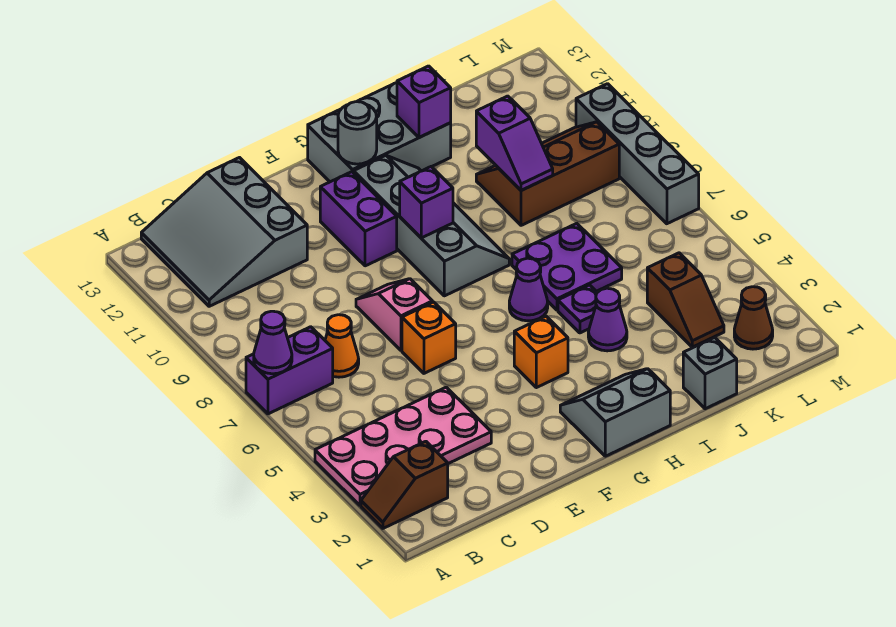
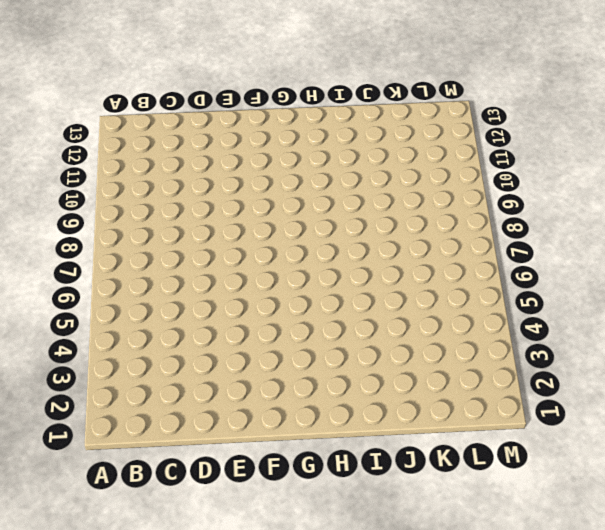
none -> brown 1x2 slope [361,441,448,528]
none -> pink 2x4 plate [315,387,491,506]
none -> purple 1x2 brick [246,327,333,414]

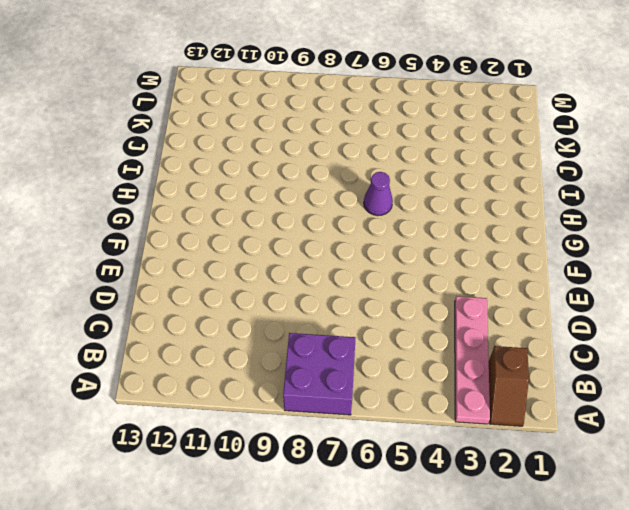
pink 1x4 plate [455,296,490,424] -> pink 2x4 plate [315,387,491,506]
purple 2x2 brick [283,333,355,415] -> purple 1x2 brick [246,327,333,414]
none -> grey 3x3 slope [141,158,307,306]
none -> orange 1x1 cone [325,315,359,377]
none -> orange 1x1 brick [402,302,456,373]

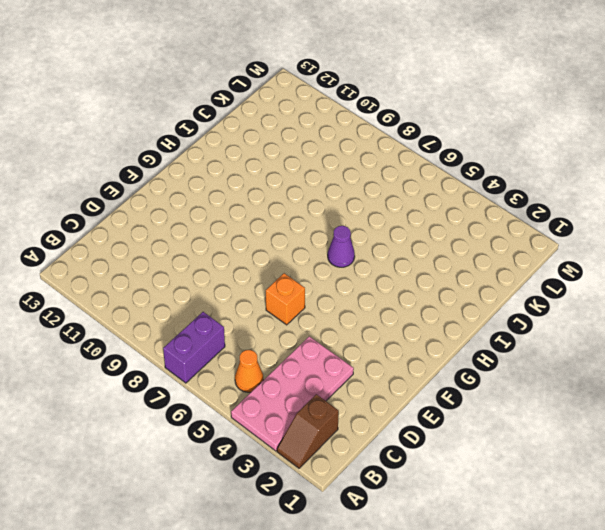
orange 1x1 cone [235,350,263,392] -> orange 1x1 cone moved to [325,315,359,377]
none -> grey 3x3 slope [141,158,307,306]
none -> pink 1x2 slope [356,279,433,350]
none -> purple 1x2 brick [320,172,397,266]

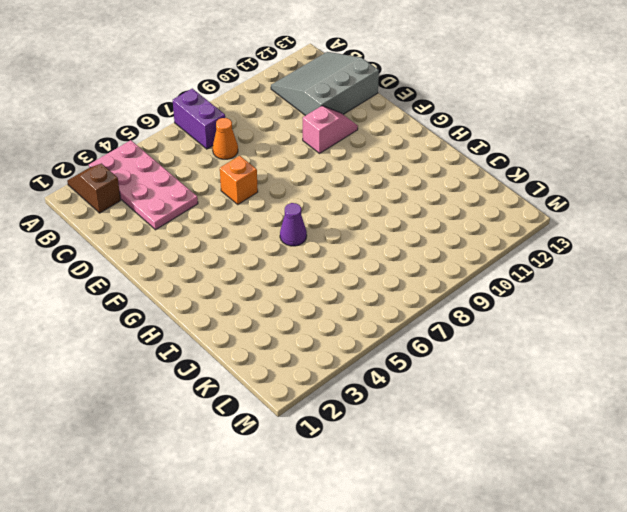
pink 1x2 slope [303,106,358,153] -> pink 1x2 slope moved to [356,279,433,350]
none -> purple 1x2 brick [320,172,397,266]
none -> grey 2x2 slope [560,369,670,456]
none -> orange 1x1 brick [514,316,568,388]

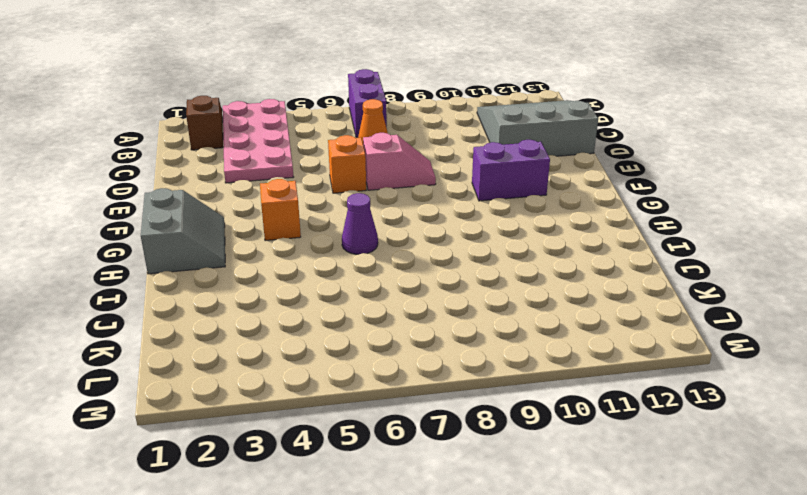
none -> grey 2x4 slope [354,156,509,296]
none -> grey 2x3 brick [308,83,451,182]
none -> purple 1x1 cone [588,288,627,351]

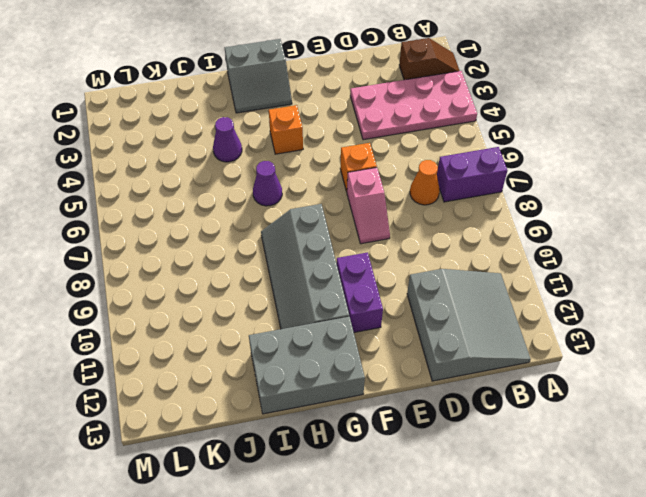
none -> purple 1x1 plate [558,285,597,333]
none -> purple 2x2 plate [512,223,622,310]
none -> grey 1x1 brick [683,337,737,409]

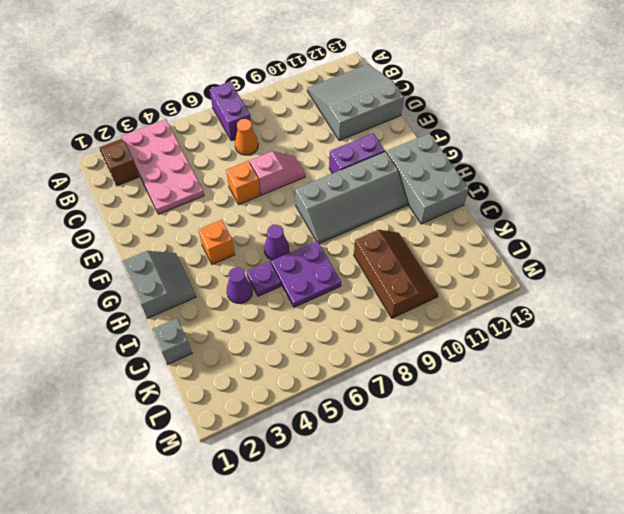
none -> brown 1x2 slope [647,253,724,347]
none -> brown 1x1 cone [734,287,773,349]
none -> grey 1x4 brick [576,84,699,224]

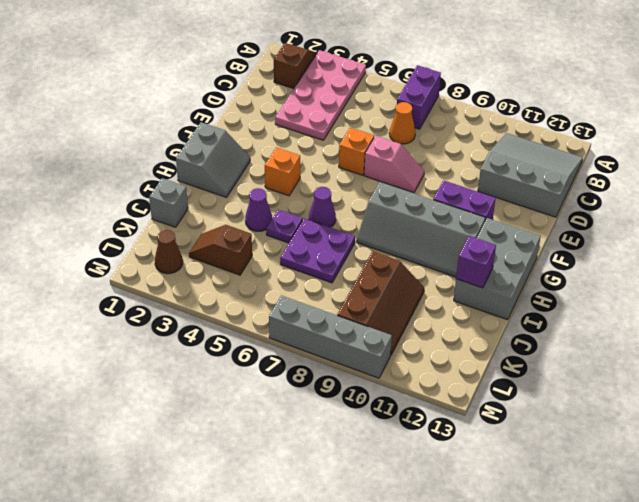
none -> purple 1x1 cone [254,311,292,374]
none -> purple 1x1 brick [400,167,453,238]
none -> grey 1x1 round brick [338,102,377,164]

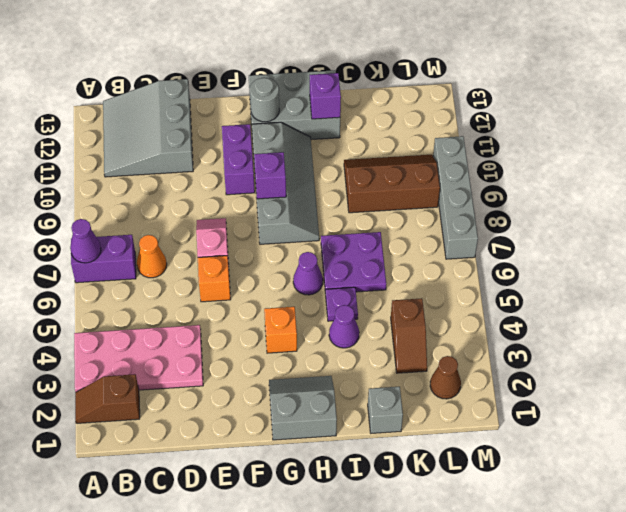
none -> purple 1x2 slope [476,96,553,191]

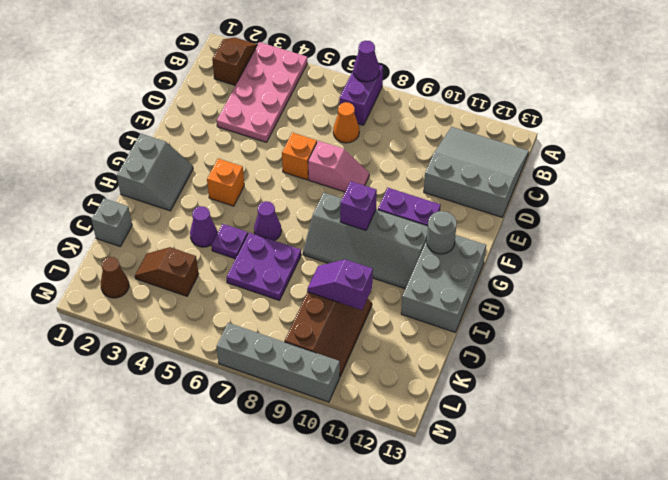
none -> purple 1x1 brick [397,66,451,137]

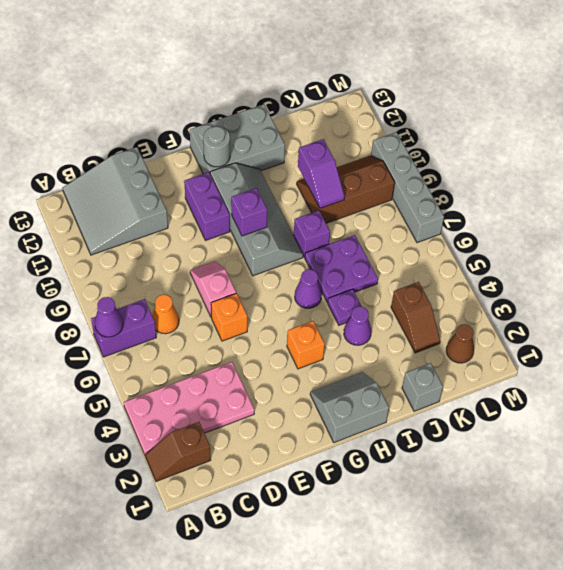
purple 1x1 brick [294,210,330,257] -> purple 1x1 brick moved to [397,66,451,137]

